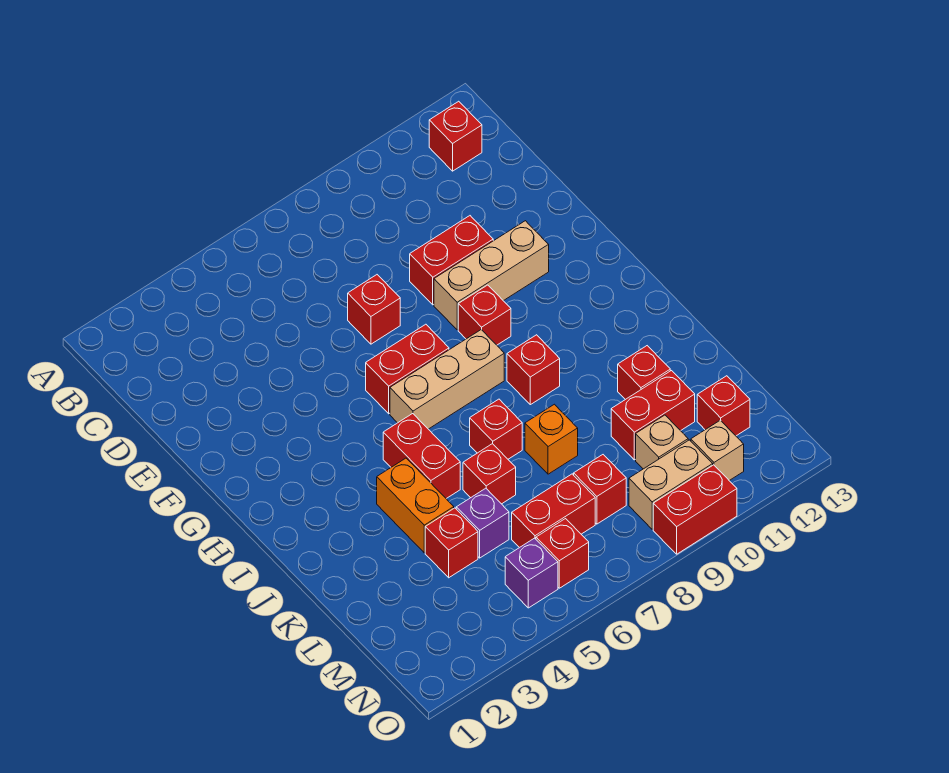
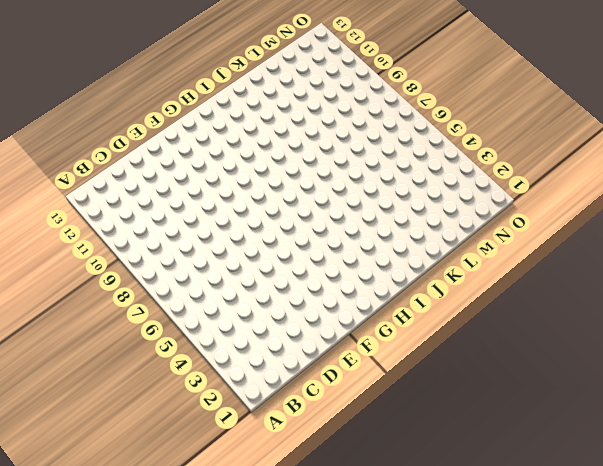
none -> red 1x1 brick [429,101,482,171]
none -> red 1x1 brick [348,275,400,344]
none -> red 1x2 brick [410,216,493,305]

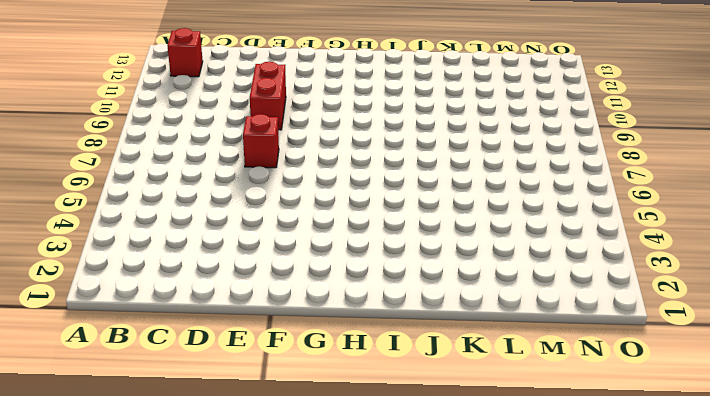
none -> tan 1x3 brick [434,221,549,330]
none -> red 1x2 brick [366,324,449,414]
none -> red 1x1 brick [458,285,511,345]

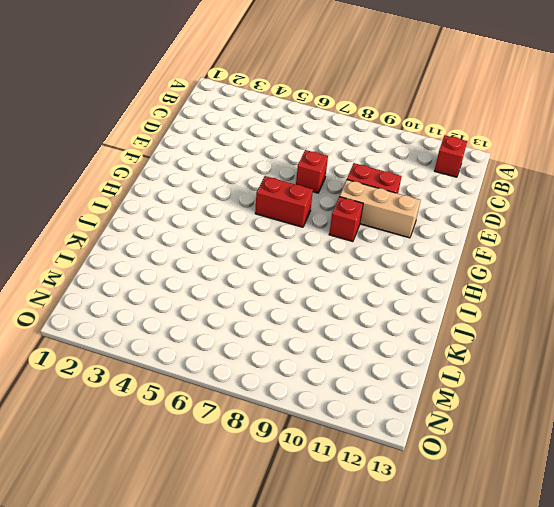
none -> tan 1x3 brick [390,330,504,429]
none -> red 1x2 brick [383,414,460,499]
none -> red 1x1 brick [507,335,560,405]

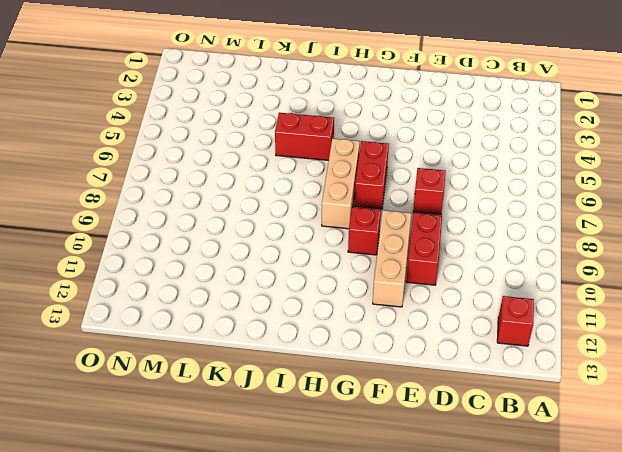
none -> red 1x1 brick [507,335,560,405]
none -> orange 1x2 brick [377,458,454,553]
none -> red 1x1 brick [470,399,522,459]

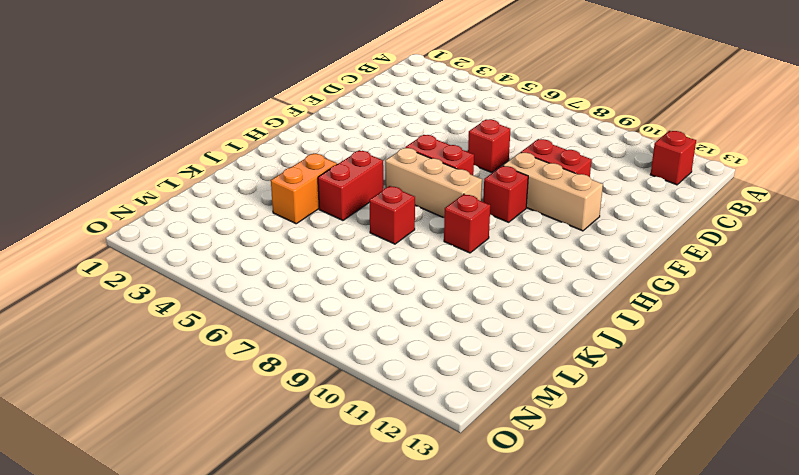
none -> red 1x1 brick [463,444,516,504]
none -> orange 1x1 brick [525,404,578,474]
none -> red 1x1 brick [618,346,670,400]

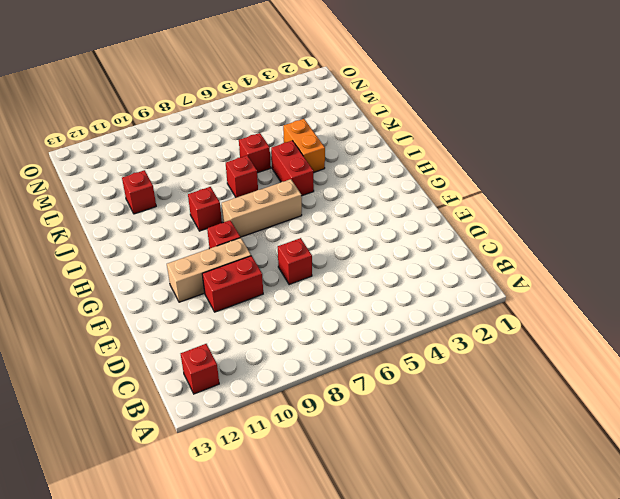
none -> red 1x2 brick [366,324,449,414]
none -> orange 1x1 brick [525,404,578,474]
none -> red 1x1 brick [425,508,478,578]

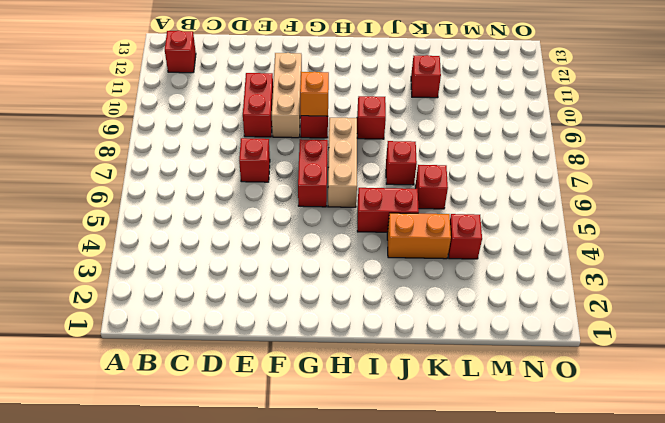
orange 1x1 brick [300,72,329,116] -> orange 1x1 brick moved to [525,404,578,474]
none -> purple 1x1 brick [456,488,509,558]
none -> red 1x2 brick [611,371,695,460]
none -> red 1x2 brick [512,474,595,548]

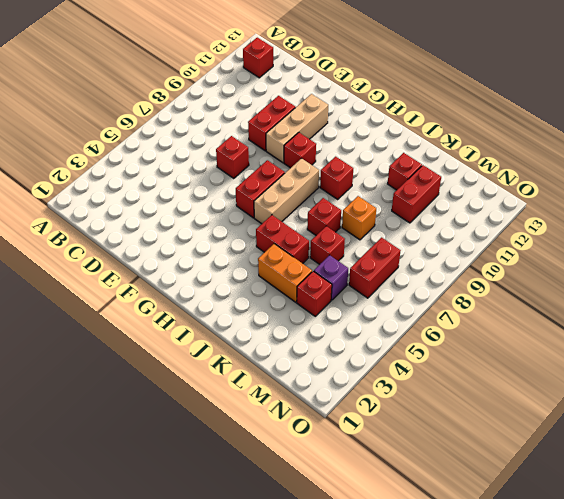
none -> red 1x1 brick [574,455,626,524]
none -> tan 1x1 brick [636,415,688,469]
none -> red 1x1 brick [697,376,750,436]

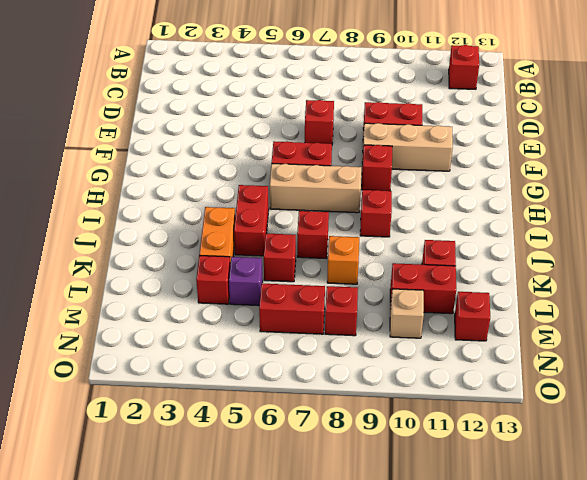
none -> purple 1x1 brick [505,538,558,608]
none -> red 1x1 brick [536,519,589,588]
none -> tan 1x2 brick [629,440,713,529]

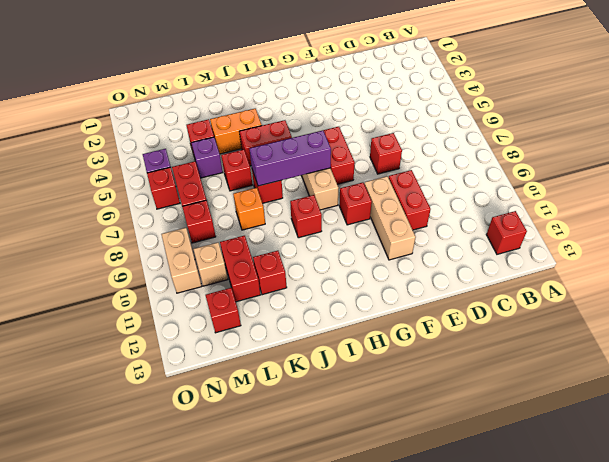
purple 1x3 brick [249,130,331,186] -> none
none -> tan 1x1 brick [691,420,744,481]
none -> red 1x2 brick [653,465,737,554]

